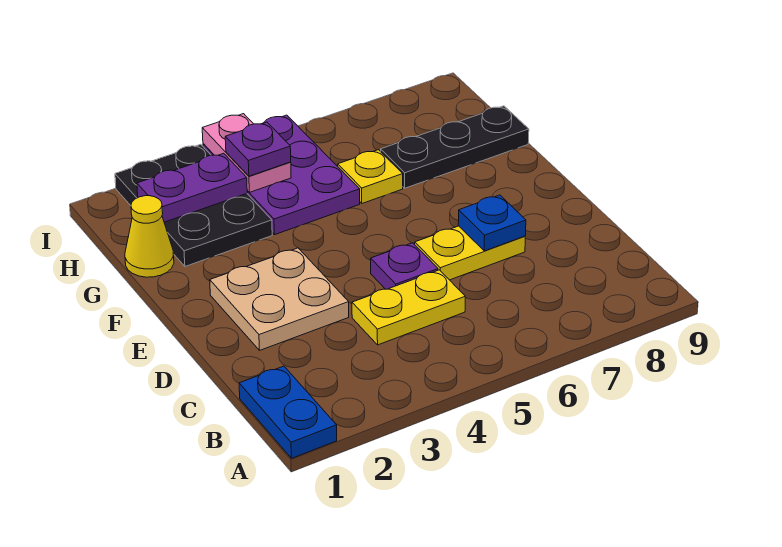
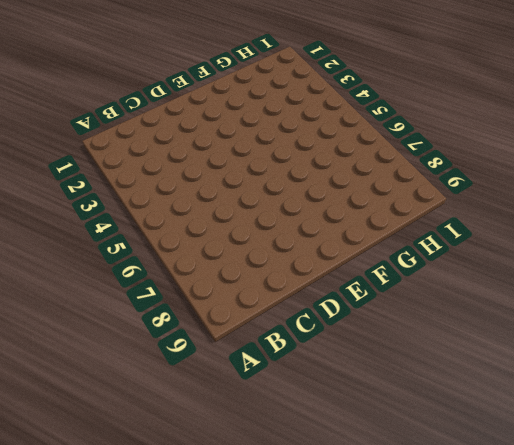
none -> blue 1x2 plate [239,366,337,458]
none -> yellow 1x2 plate [352,270,465,345]
none -> tan 2x2 plate [210,248,349,350]

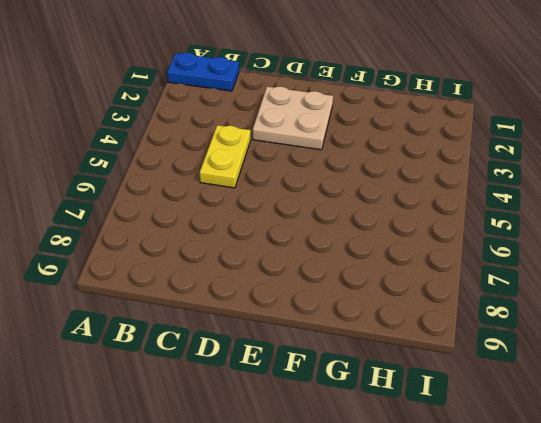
none -> purple 1x1 plate [371,243,438,289]
none -> yellow 1x2 plate [414,226,525,280]
none -> yellow 1x1 cone [125,196,174,277]

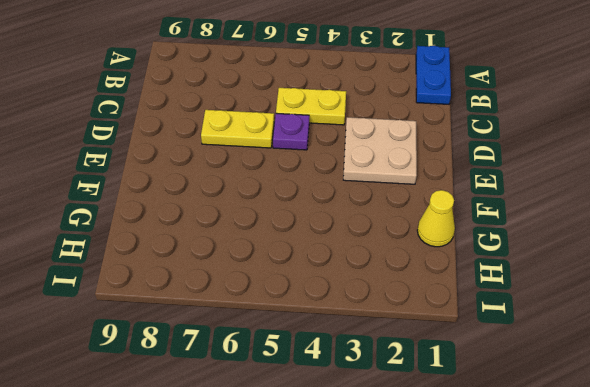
none -> black 2x3 plate [115,144,272,267]
none -> purple 2x3 plate [203,115,360,235]
none -> yellow 1x1 plate [338,150,403,203]

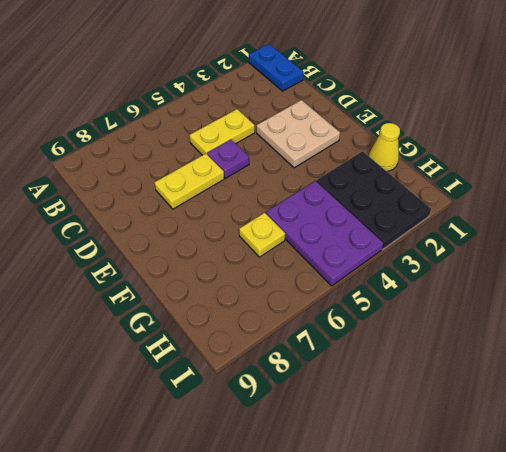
none -> black 1x3 plate [381,106,529,188]
none -> blue 1x1 plate [458,195,526,251]
none -> purple 1x2 plate [137,153,247,222]

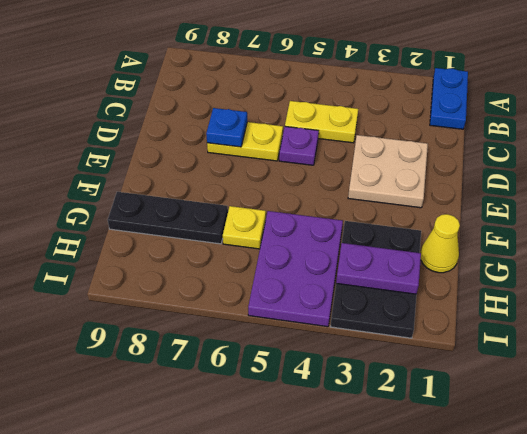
none -> pink 1x2 plate [202,114,291,192]
none -> purple 1x1 plate [225,122,291,176]

